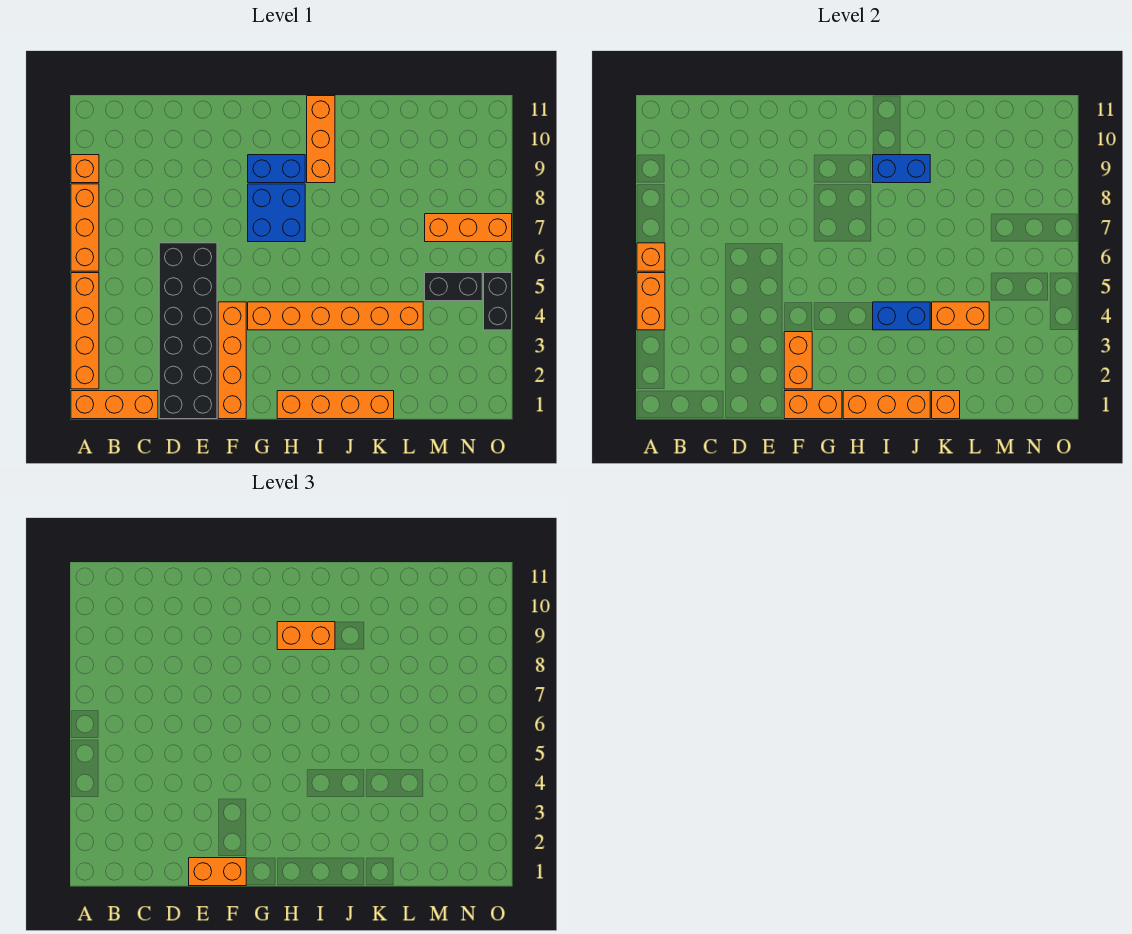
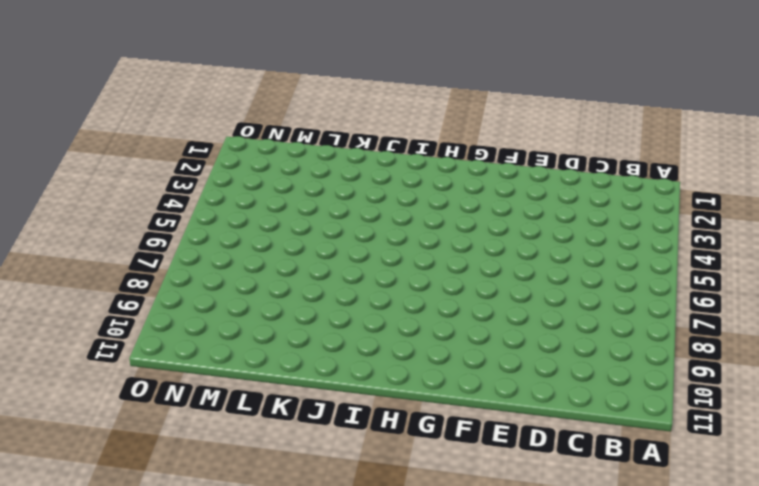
none -> orange 1x3 brick [71,391,158,419]
none -> orange 1x4 brick [71,273,99,389]
none -> orange 1x3 brick [71,184,99,271]

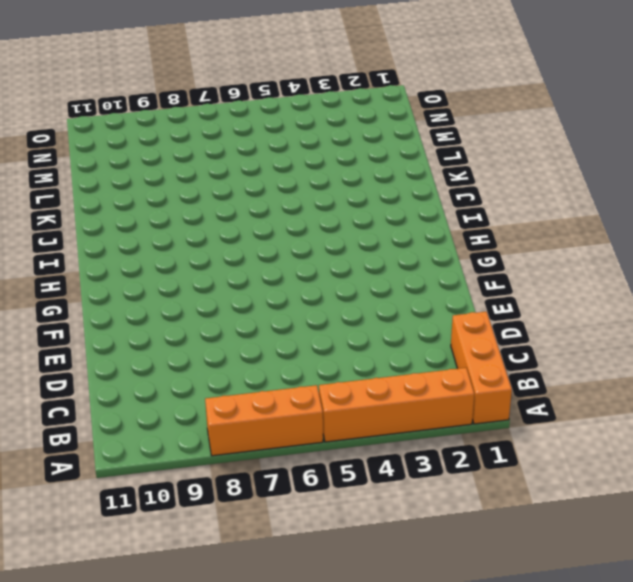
none -> orange 1x1 brick [71,155,99,183]
none -> black 2x6 brick [159,243,217,419]
none -> orange 1x4 brick [218,302,246,419]

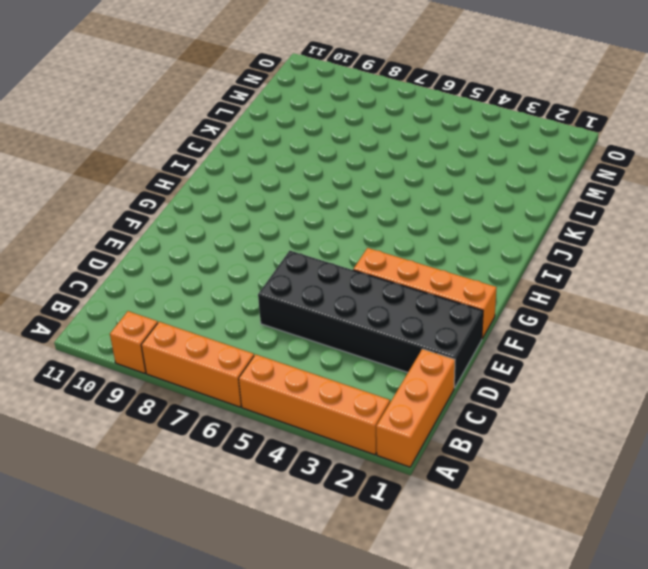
none -> orange 1x6 brick [248,302,423,330]
none -> blue 2x2 brick [248,184,305,242]
none -> blue 1x2 brick [248,155,305,183]

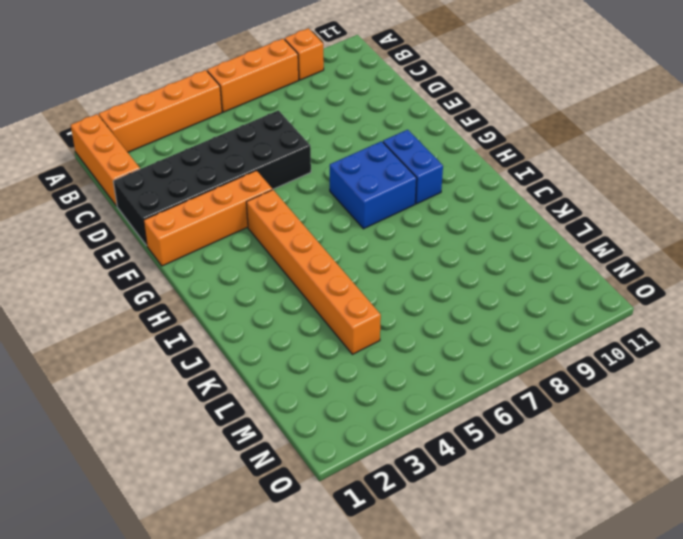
none -> orange 1x4 brick [277,391,394,419]
none -> orange 1x3 brick [307,96,335,183]
none -> black 1x2 brick [425,273,482,301]

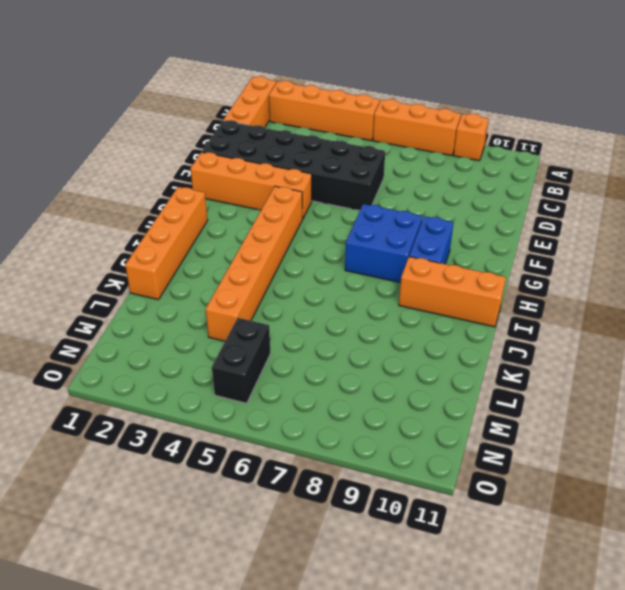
none -> orange 1x3 brick [425,214,512,242]
none -> black 1x2 brick [484,273,512,330]
none -> orange 1x2 brick [637,273,665,330]

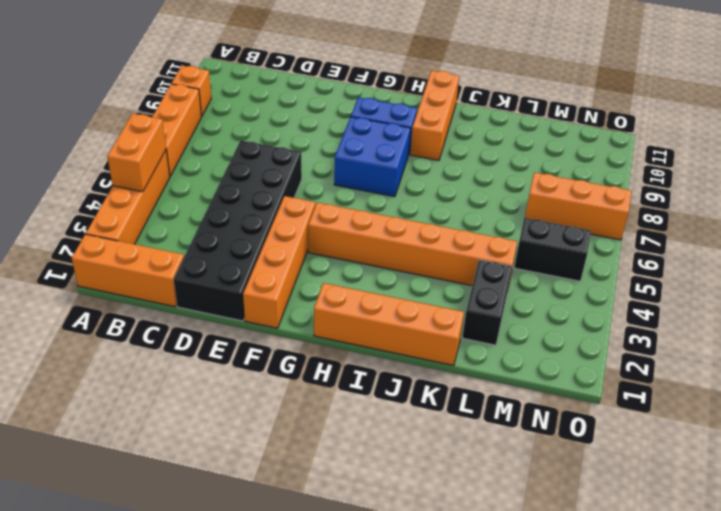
black 1x2 brick [462,260,512,345] -> black 1x2 brick moved to [484,273,512,330]
none -> orange 1x1 brick [637,243,665,271]
none -> orange 1x2 brick [784,391,842,419]
none -> orange 1x2 brick [784,332,812,389]

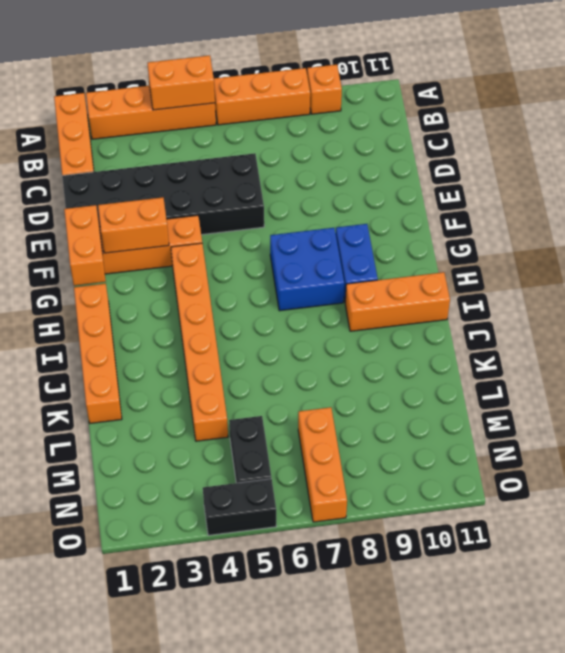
none -> orange 1x1 brick [637,243,665,271]
none -> orange 1x3 brick [843,391,930,419]
none -> blue 1x2 brick [873,302,930,330]

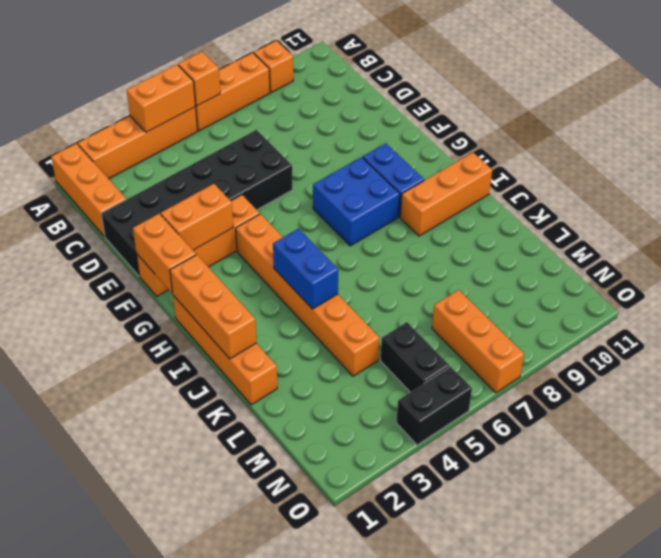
none -> blue 1x2 brick [873,155,930,183]
none -> orange 1x1 brick [932,391,960,419]
none -> orange 1x2 brick [932,302,989,330]

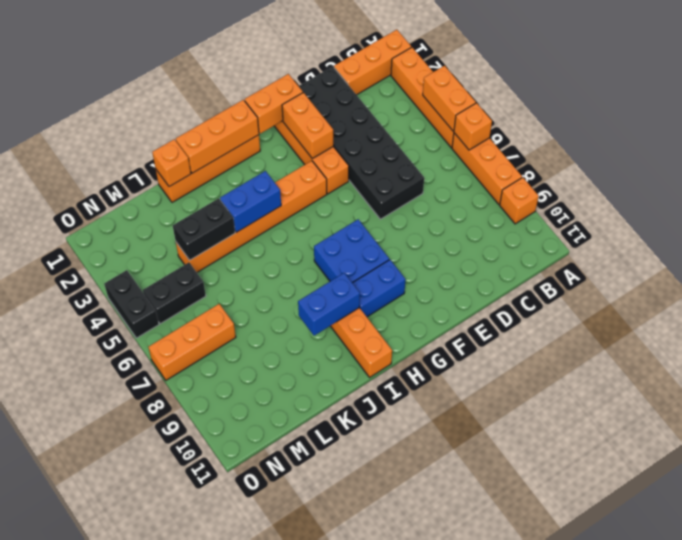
black 1x2 brick [173,198,235,260] -> orange 1x2 brick [932,302,989,330]
none -> orange 1x2 brick [189,858,246,886]
none -> orange 1x2 brick [277,622,335,650]

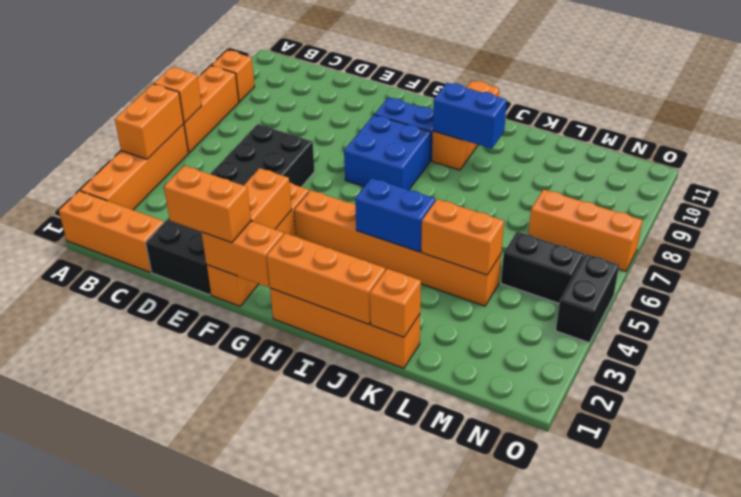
none -> orange 1x2 brick [277,622,335,650]

